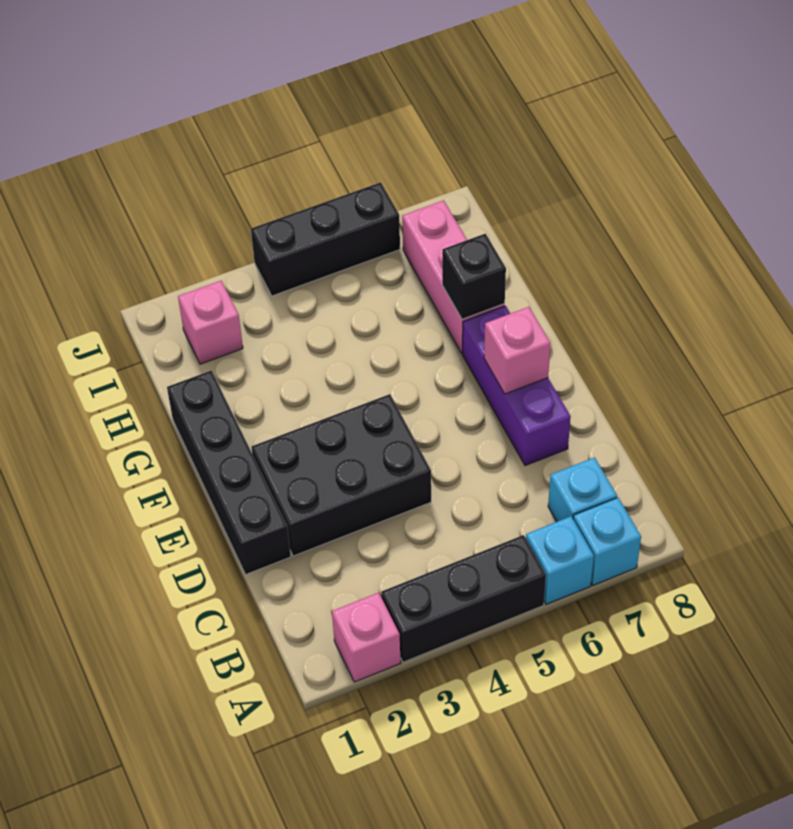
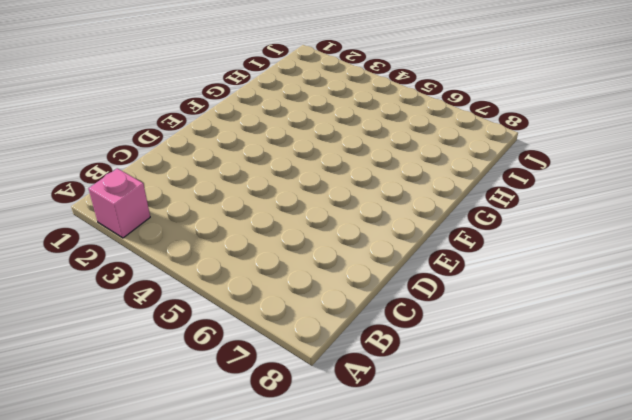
none -> black 1x3 brick [381,535,546,662]
none -> cyan 1x1 brick [526,516,594,604]
none -> cyan 1x1 brick [573,498,641,585]

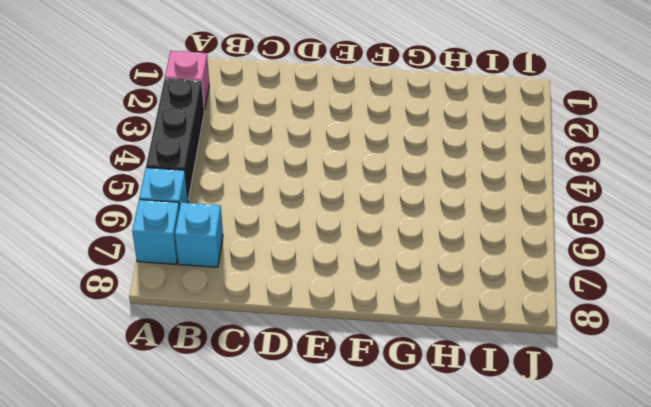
none -> black 1x4 brick [167,371,291,575]
none -> black 2x3 brick [251,394,431,556]
none -> purple 1x3 brick [463,306,571,466]

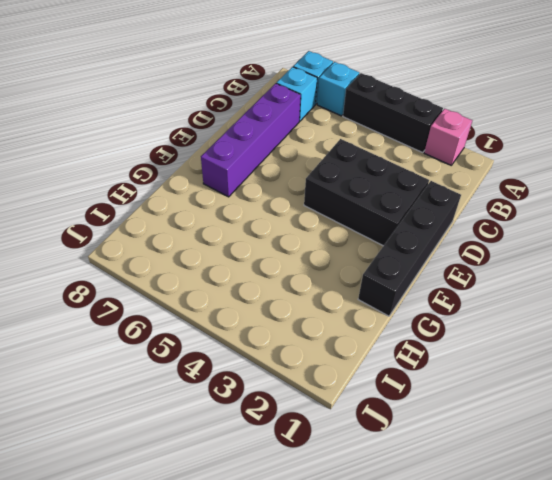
purple 1x4 brick [201,83,301,197] -> purple 1x3 brick [463,306,571,466]
none -> pink 1x3 brick [402,201,505,353]
none -> pink 1x1 brick [178,281,243,364]
none -> black 1x3 brick [251,182,400,296]

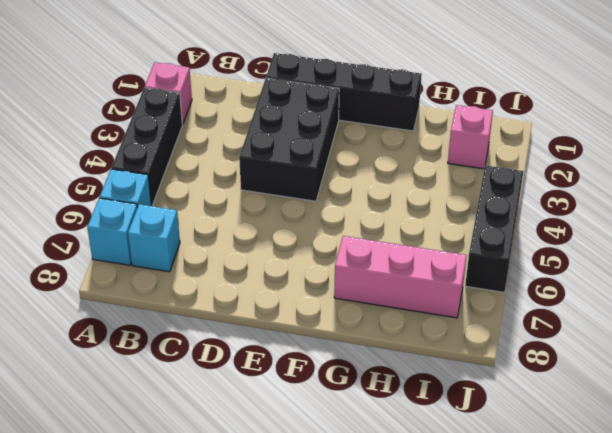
none -> purple 1x3 brick [463,306,571,466]
none -> pink 1x1 brick [484,307,550,394]
none -> black 1x1 brick [442,234,506,319]

